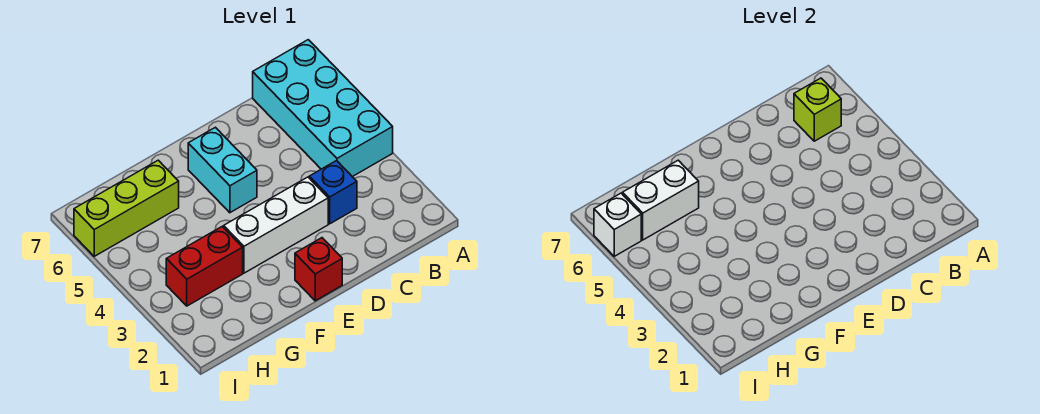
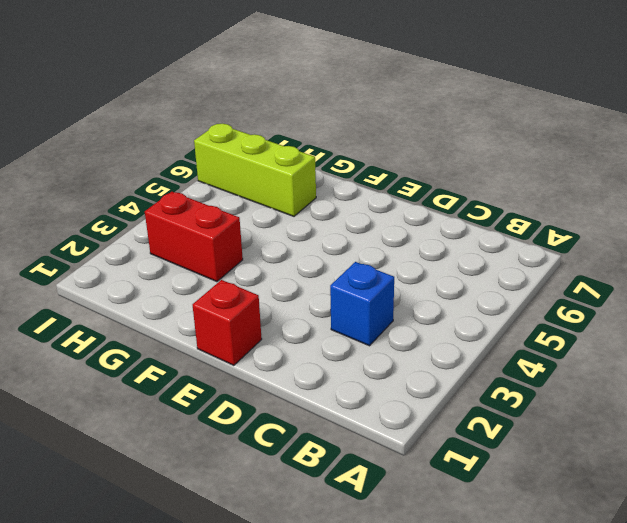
none -> cyan 2x4 brick [253,40,393,177]
none -> white 1x3 brick [224,177,328,273]

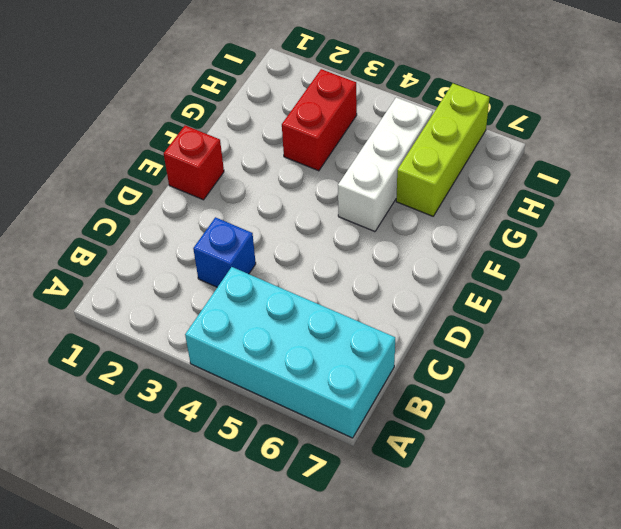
white 1x3 brick [338,97,433,232] -> white 1x3 brick moved to [224,177,328,273]
none -> cyan 1x2 brick [188,127,257,213]
none -> lime 1x1 brick [794,78,841,141]

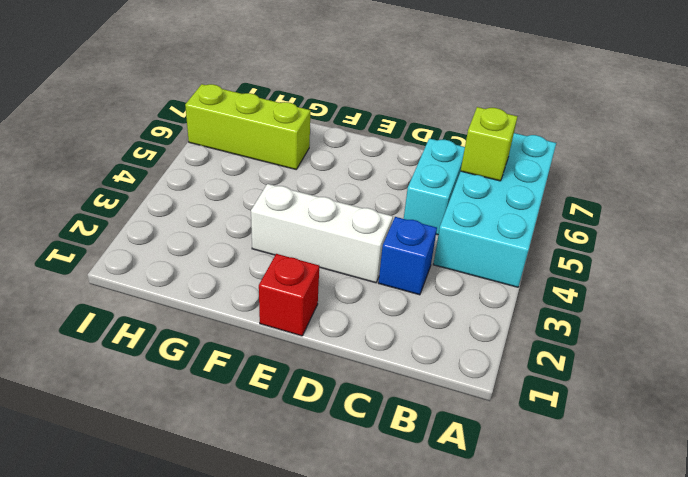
cyan 1x2 brick [404,138,465,235] -> cyan 1x2 brick moved to [188,127,257,213]
none -> red 1x2 brick [166,227,243,306]
none -> white 1x2 brick [622,160,699,240]

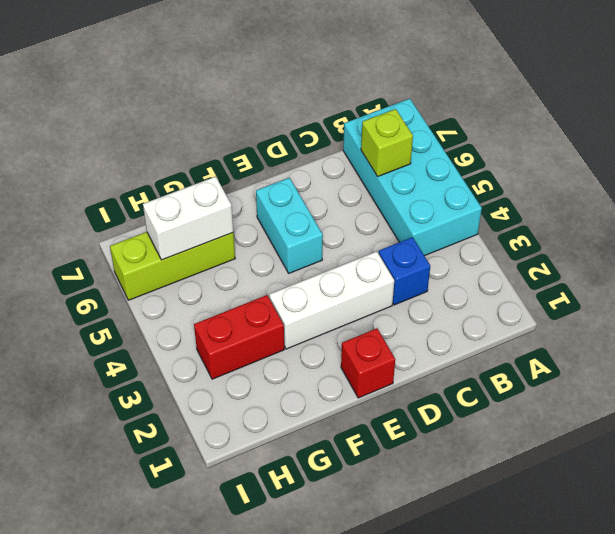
none -> white 1x1 brick [594,193,641,256]

